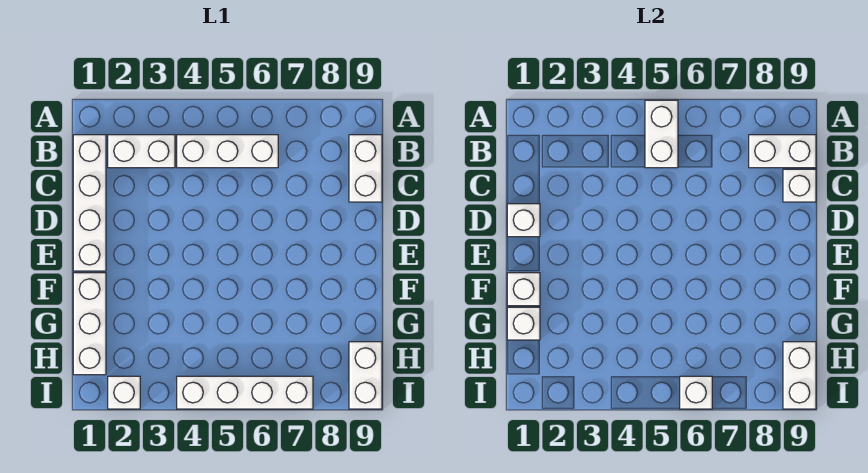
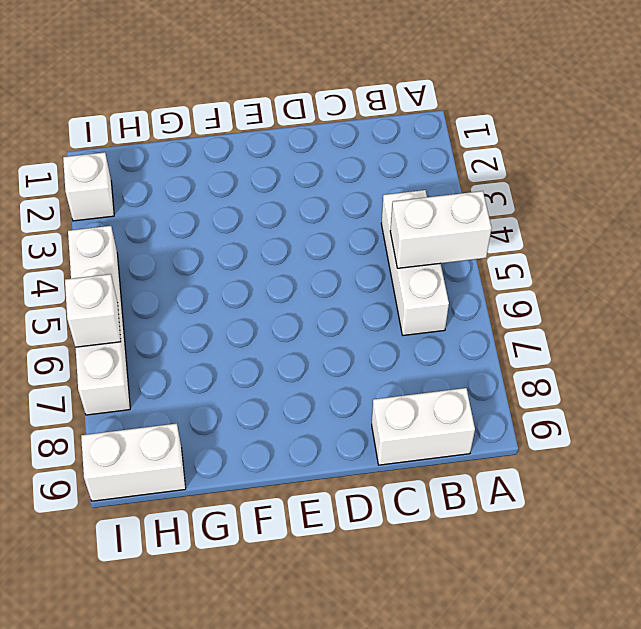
none -> white 1x4 brick [73,135,106,271]
none -> white 1x2 brick [108,135,175,168]
none -> white 1x3 brick [73,273,106,375]

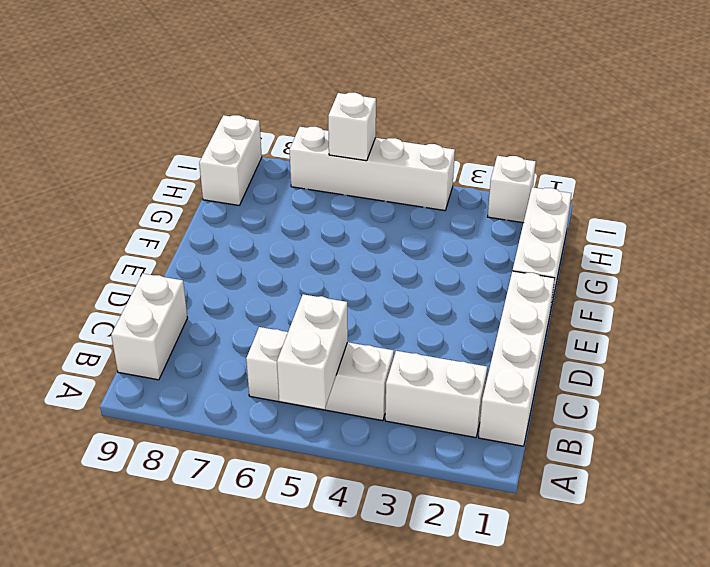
none -> white 1x2 brick [749,135,816,168]
none -> white 1x1 brick [783,169,816,202]
none -> white 1x1 brick [507,204,540,237]

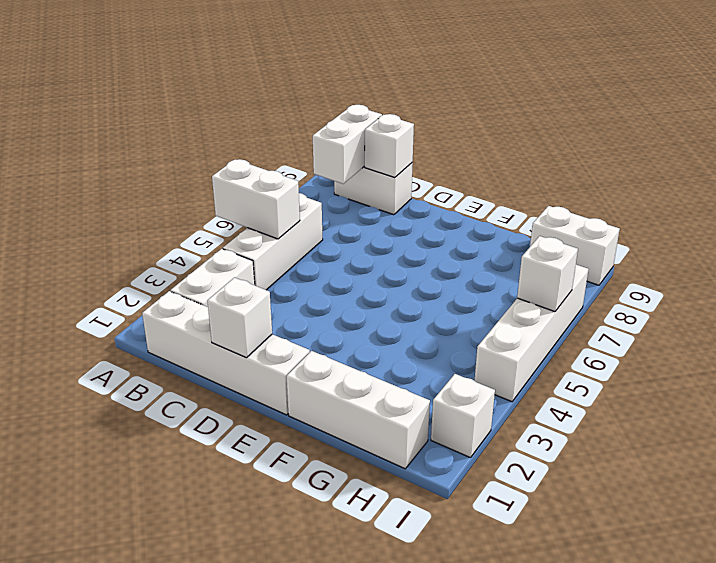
none -> white 1x1 brick [507,273,540,306]
none -> white 1x1 brick [507,307,540,340]
none -> white 1x2 brick [783,342,816,409]

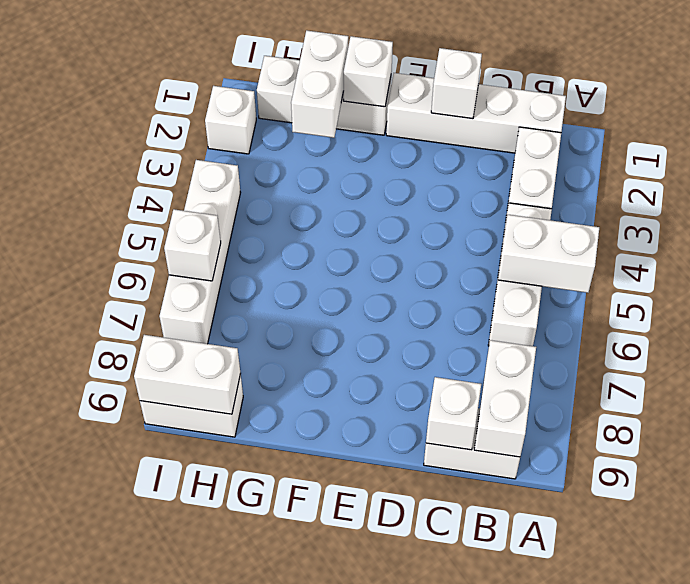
white 1x2 brick [291,30,348,138] -> white 1x1 brick [507,307,540,340]

